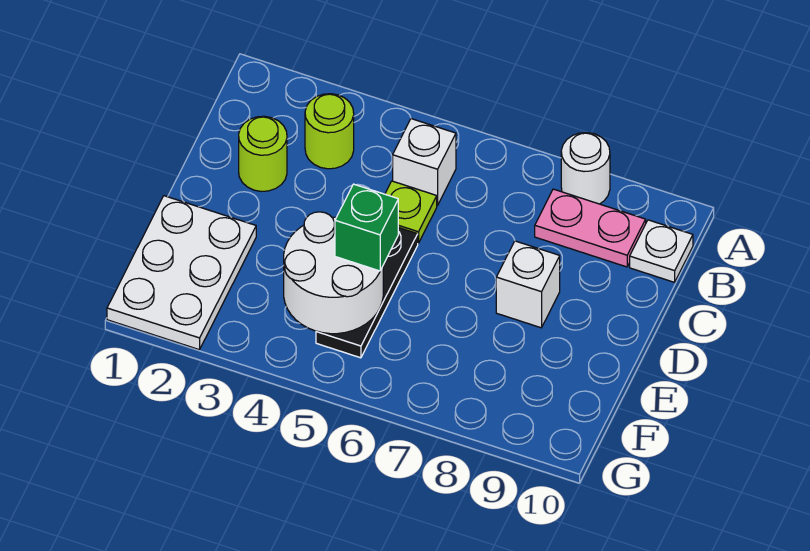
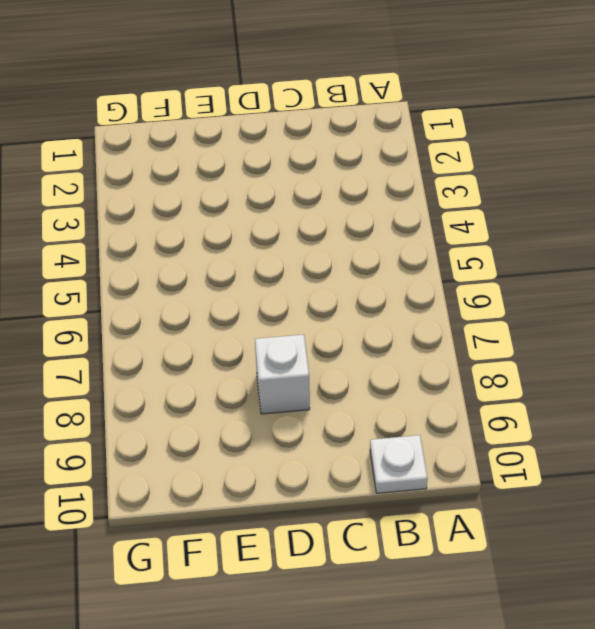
none -> white 1x1 round brick [561,133,610,204]
none -> lime 1x1 round brick [305,94,354,169]
none -> white 1x1 brick [393,119,456,205]

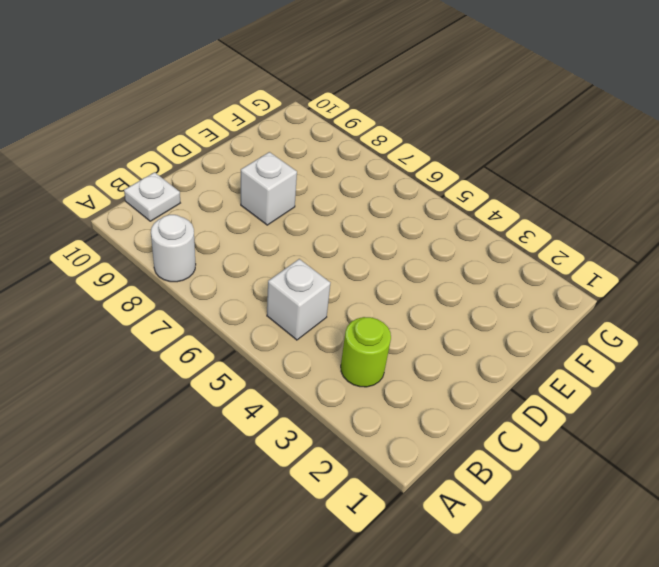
none -> pink 1x2 plate [535,189,646,267]
none -> lime 1x1 round brick [239,116,287,191]
none -> lime 1x1 plate [385,181,437,243]

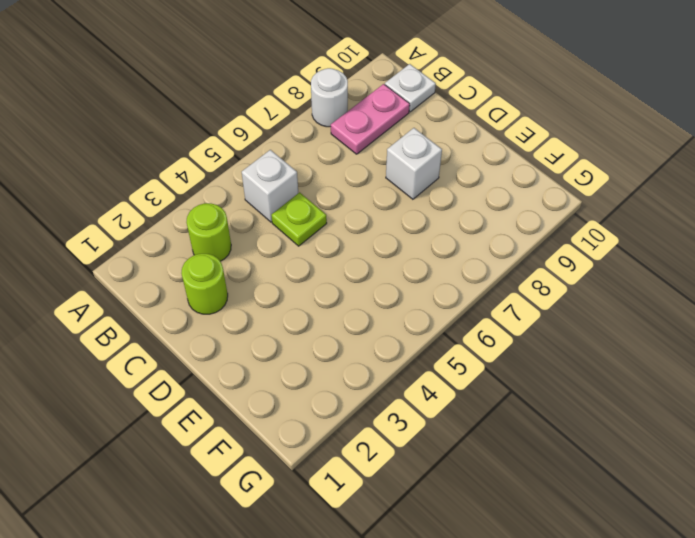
none -> black 1x3 plate [316,227,418,358]
none -> white 2x3 plate [107,196,256,350]
none -> white 2x2 round brick [284,212,383,334]

